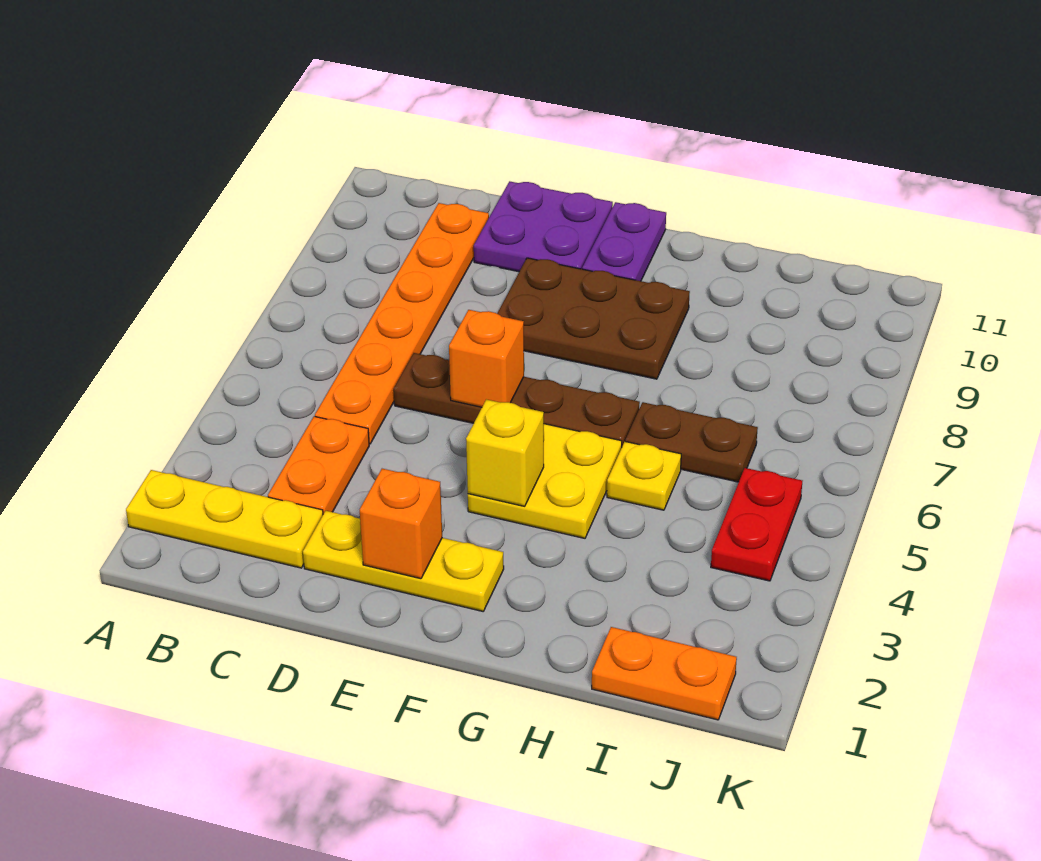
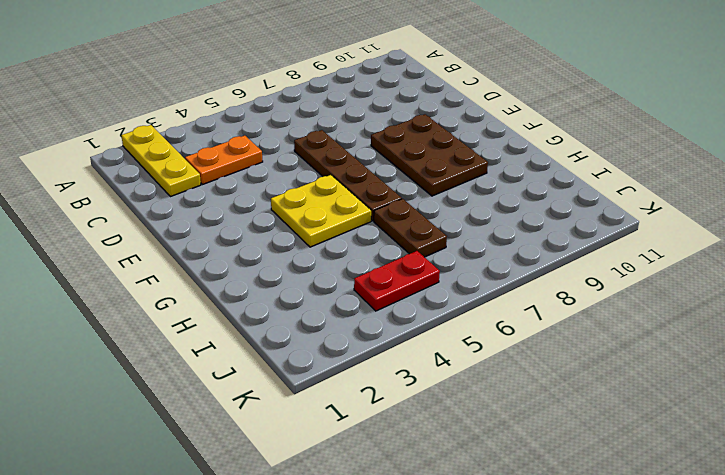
none -> orange 1x6 plate [315,203,489,444]
none -> yellow 1x3 plate [303,511,504,611]
none -> purple 2x2 plate [474,181,613,272]

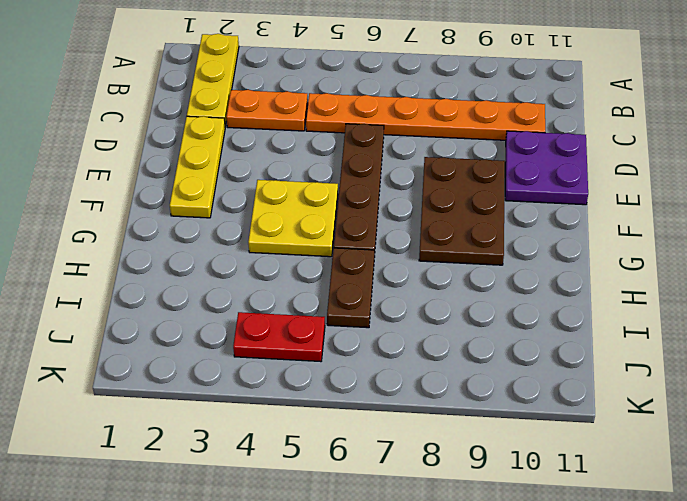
none -> purple 1x2 plate [582,202,666,281]
none -> yellow 1x1 plate [607,442,681,510]
none -> orange 1x2 plate [592,627,737,720]

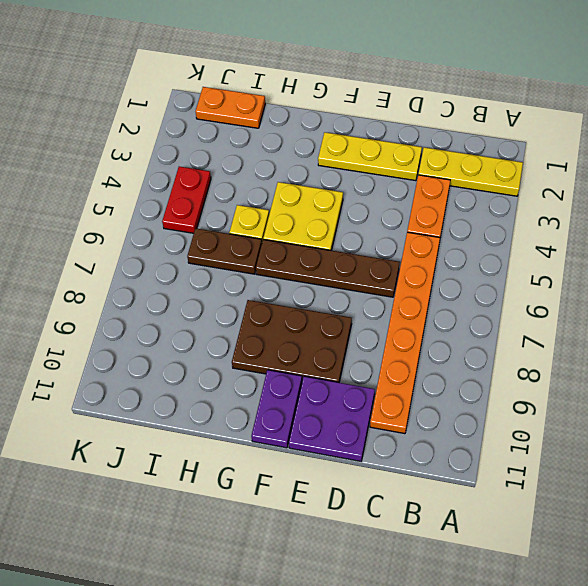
none -> orange 1x1 brick [360,469,442,579]
none -> orange 1x1 brick [449,310,524,407]
none -> yellow 1x1 brick [466,399,544,506]

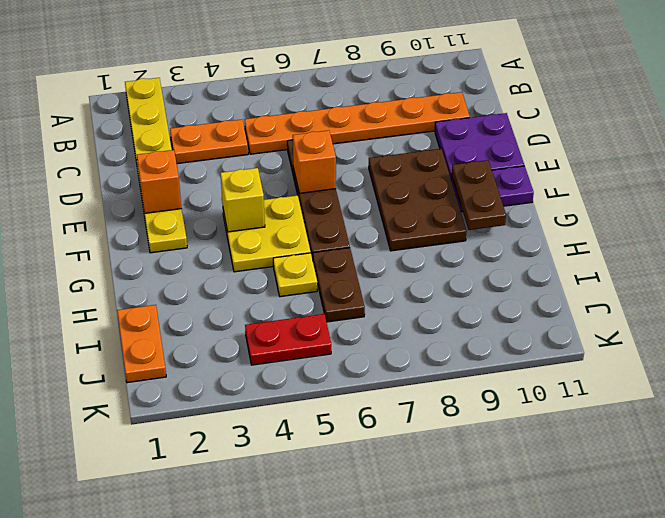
brown 1x2 plate [452,160,506,230] -> none

